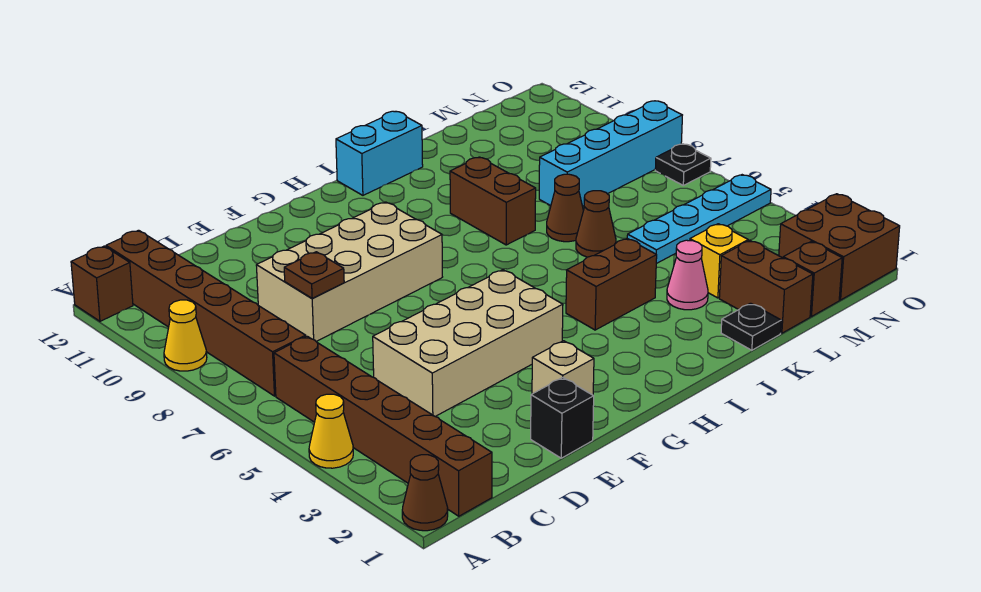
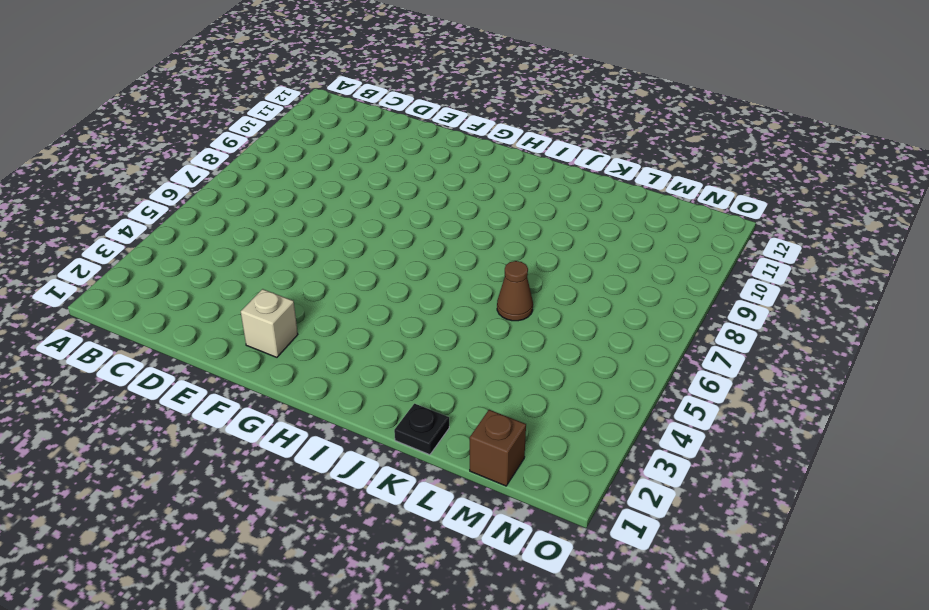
none -> brown 1x1 cone [402,455,448,531]
none -> yellow 1x1 cone [309,394,353,468]
none -> yellow 1x1 cone [164,300,207,371]

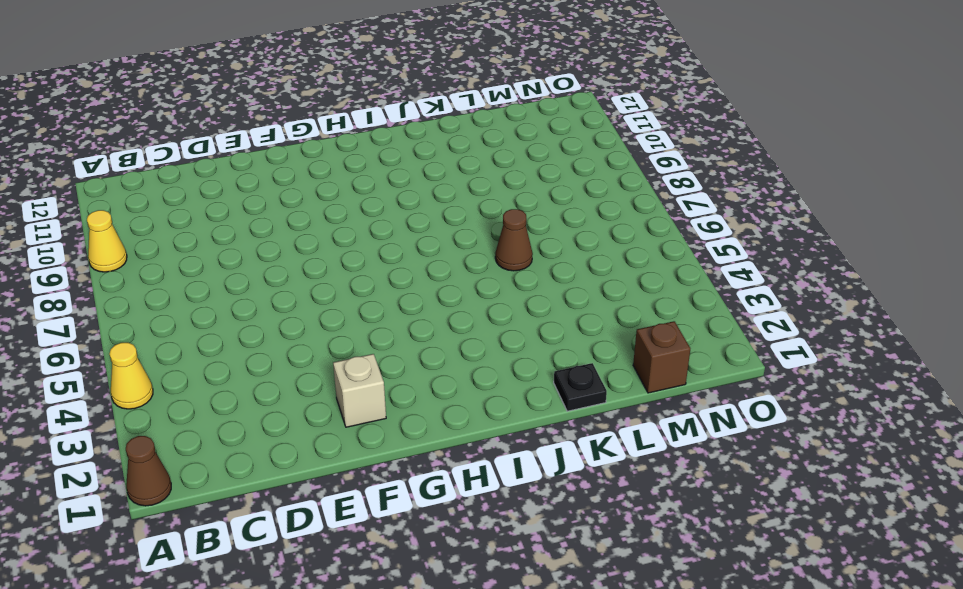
none -> brown 1x1 brick [71,246,133,321]
none -> brown 1x6 brick [274,336,492,516]
none -> brown 1x6 brick [106,230,306,396]

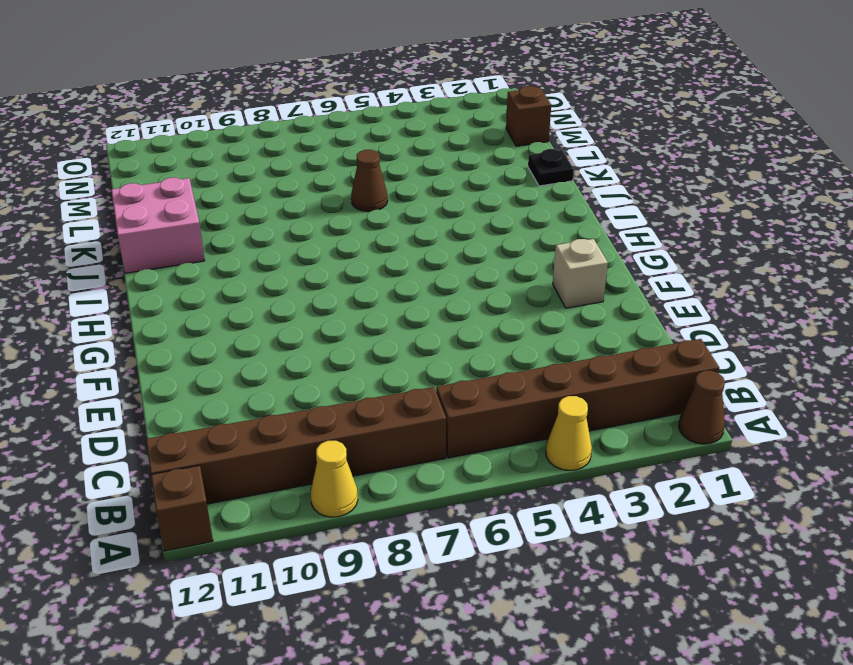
pink 2x2 brick [111,178,205,273] -> cyan 1x2 brick [336,111,423,195]
none -> tan 2x4 brick [373,270,563,417]
none -> tan 2x4 brick [256,202,442,341]
none -> black 1x1 brick [531,377,594,458]

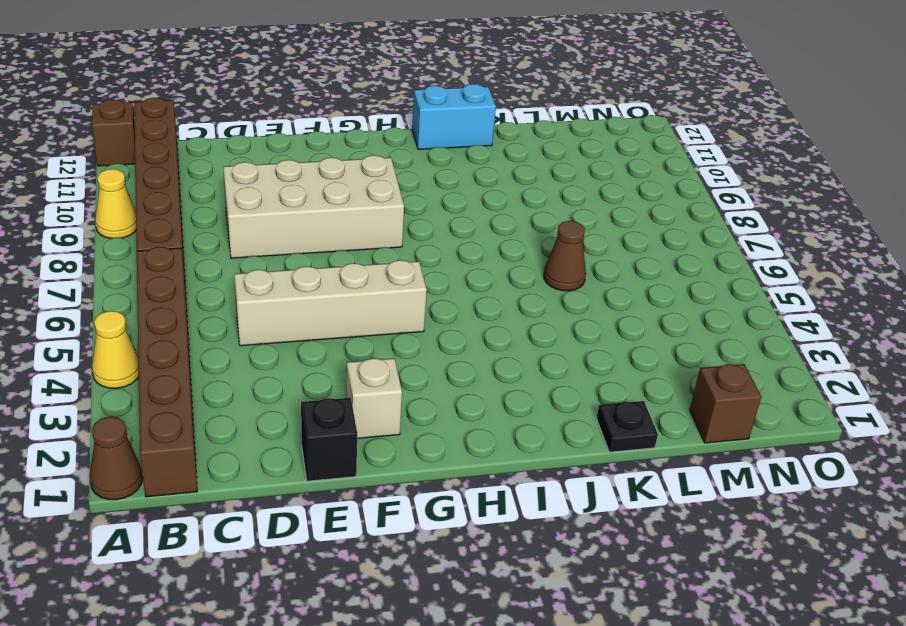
tan 1x4 brick [234,260,427,346] -> tan 2x4 brick [373,270,563,417]
none -> brown 1x2 brick [566,239,657,330]
none -> brown 1x2 brick [450,157,536,245]
none -> pink 1x1 cone [667,240,708,310]

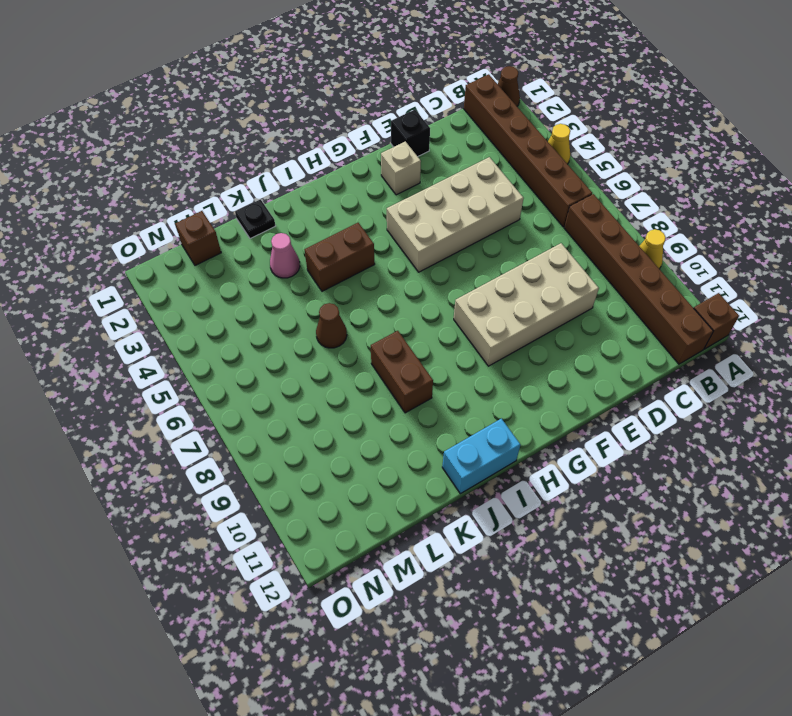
none -> brown 1x1 cone [547,174,583,242]
none -> brown 1x2 brick [719,241,813,333]
none -> yellow 1x1 brick [690,224,748,298]

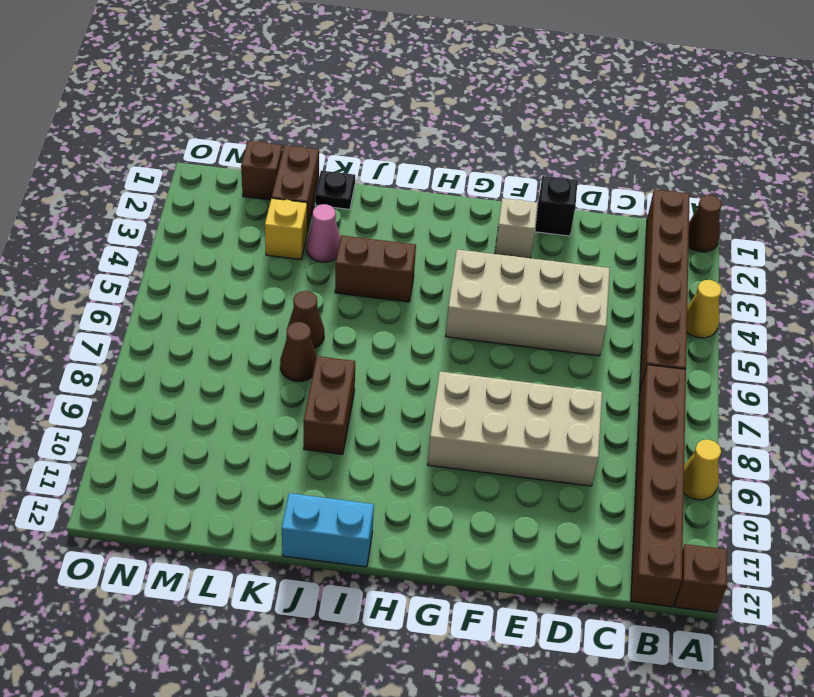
none -> cyan 1x4 plate [627,175,771,264]
none -> cyan 1x4 brick [539,101,682,206]
none -> brown 2x2 brick [779,194,900,300]

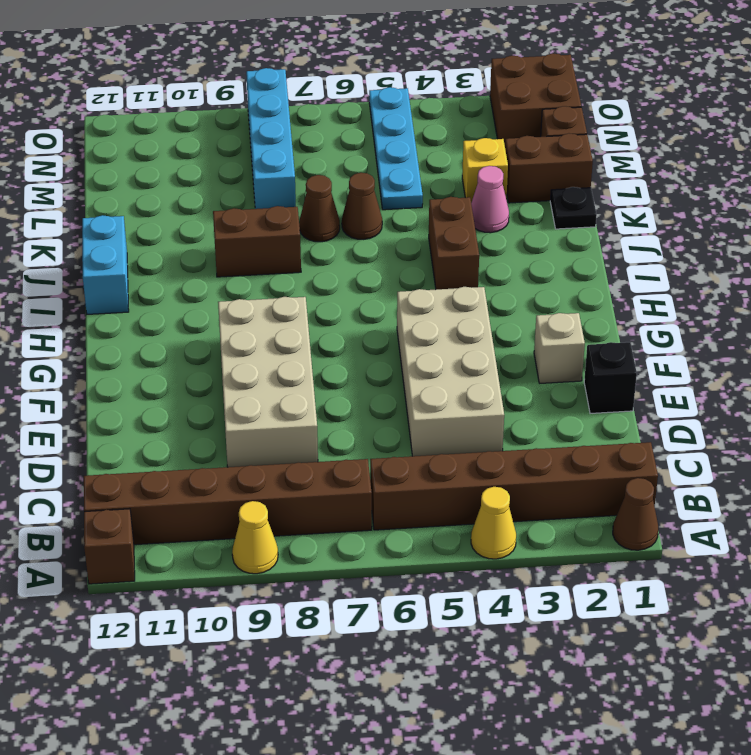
none -> black 1x1 plate [655,144,711,185]
none -> brown 1x1 plate [284,252,344,298]

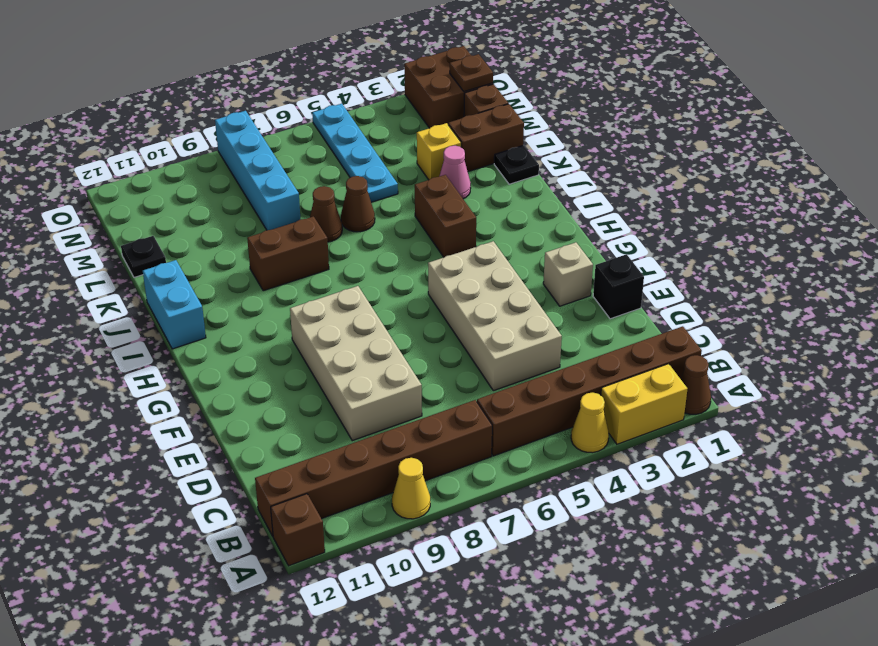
yellow 1x2 brick [601,364,687,444] -> none
black 1x1 plate [121,236,166,277] -> black 1x1 plate moved to [655,144,711,185]
brown 1x1 plate [450,54,493,92] -> brown 1x1 plate moved to [284,252,344,298]

